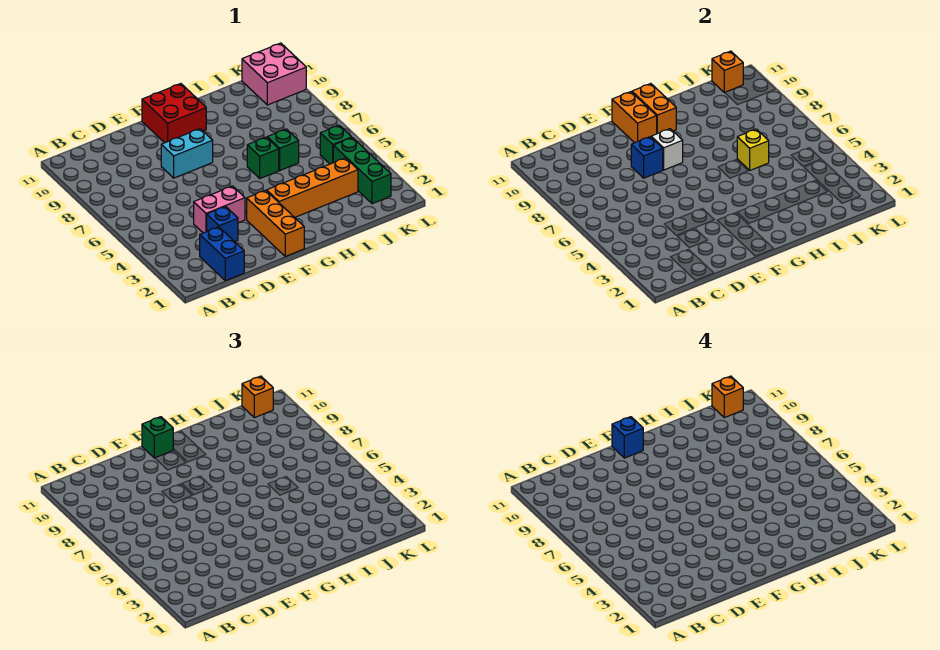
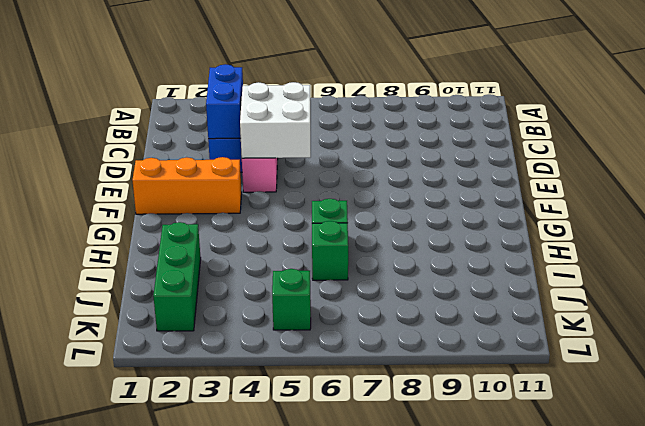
blue 1x2 brick [206,64,243,139] -> blue 1x2 brick turned to [200,227,244,281]
white 2x2 brick [240,82,311,158] -> none
green 1x3 brick [153,222,201,331] -> green 1x3 brick turned to [333,138,391,204]
none -> cyan 1x2 brick [161,129,213,178]
none -> red 2x2 brick [142,84,206,143]
none -> orange 1x4 brick [267,158,358,217]

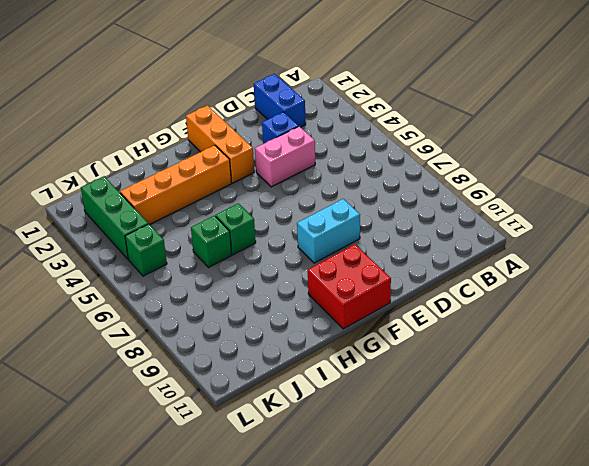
none -> pink 2x2 brick [242,43,306,105]
none -> blue 1x1 brick [631,137,663,178]
none -> white 1x1 brick [651,129,683,170]

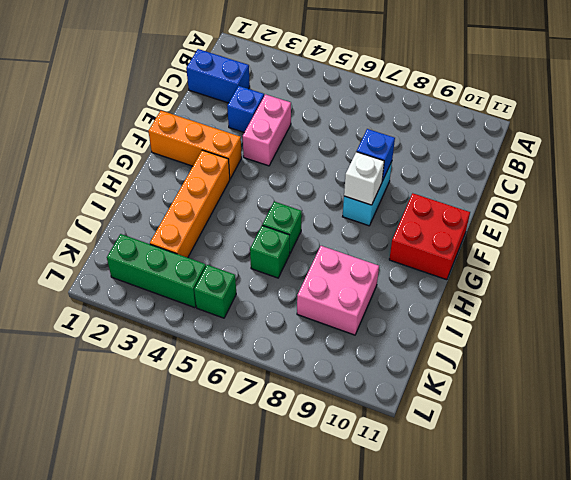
pink 2x2 brick [297,246,379,335] -> pink 2x2 brick moved to [242,43,306,105]
none -> orange 1x2 brick [612,92,657,143]
none -> orange 1x2 brick [632,84,676,134]
none -> yellow 1x1 brick [737,129,769,170]

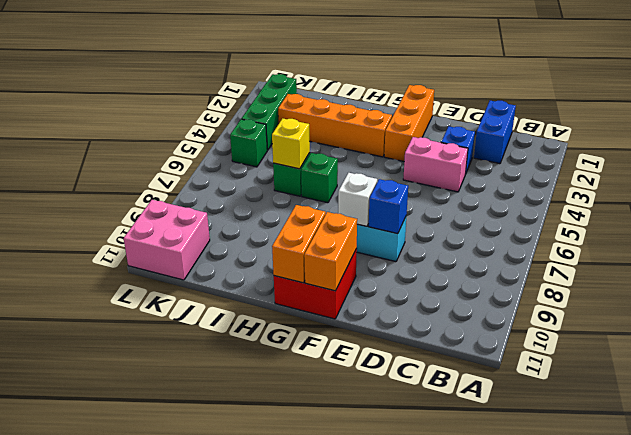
none -> orange 1x1 brick [712,51,743,93]
none -> green 1x1 brick [142,417,173,458]
none -> orange 1x1 brick [242,376,273,418]

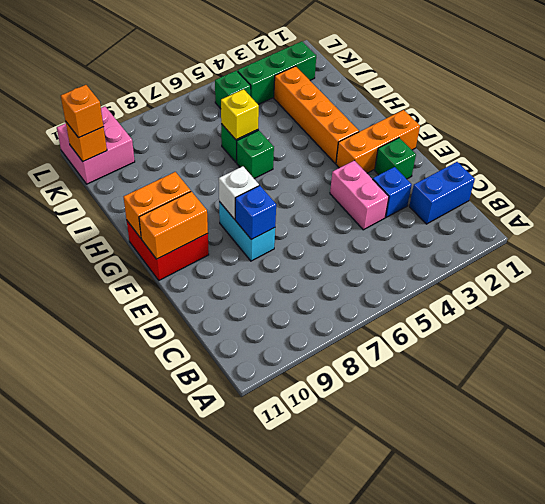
green 1x1 brick [375,138,416,179] -> green 1x1 brick moved to [142,417,173,458]
none -> blue 1x1 brick [612,417,643,458]
none -> orange 1x1 brick [712,376,743,418]

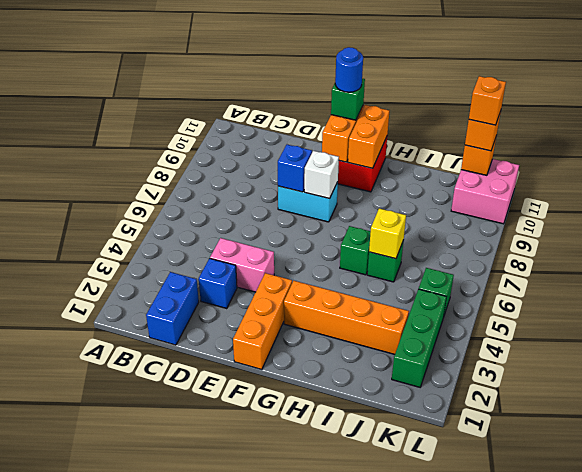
blue 1x1 round brick [335,47,363,92] -> blue 1x1 brick [612,417,643,458]

